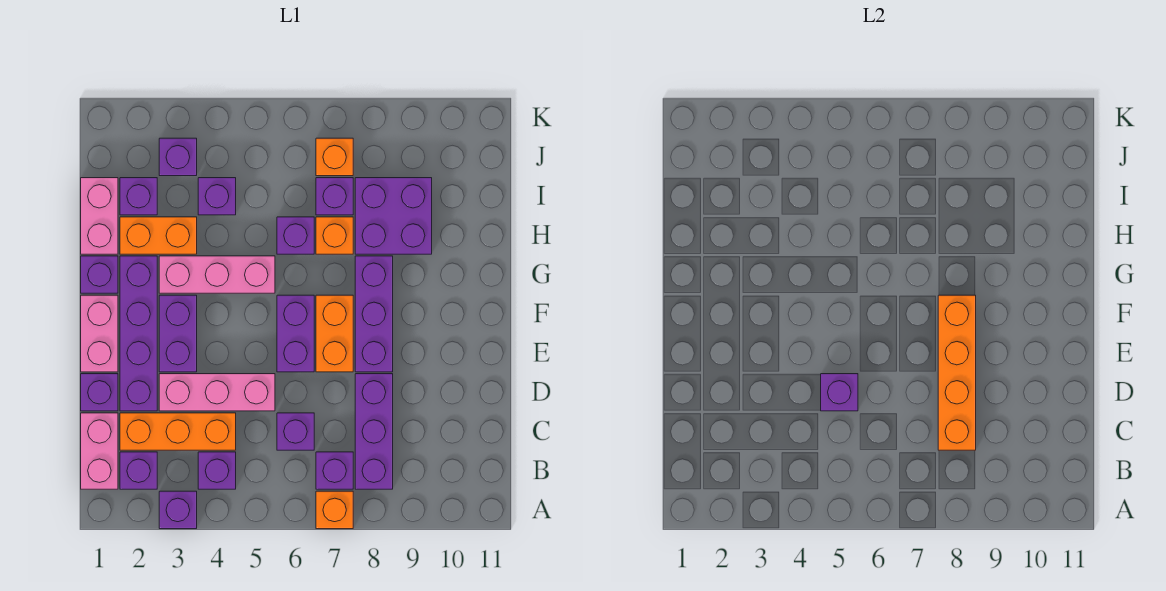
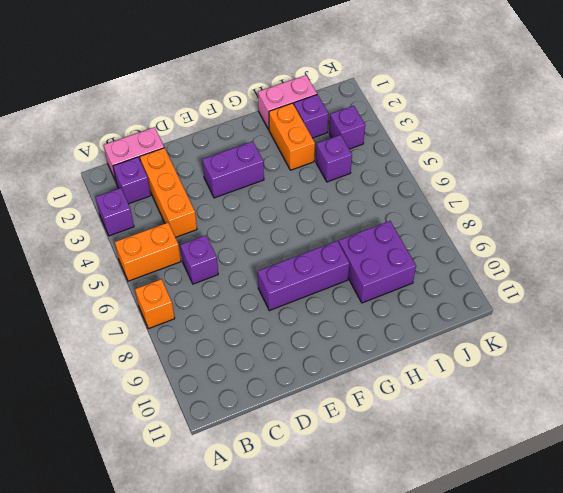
orange 1x2 brick [115,223,181,281] -> orange 1x2 brick moved to [316,295,353,372]
none -> purple 1x1 brick [198,452,236,489]
none -> purple 1x1 brick [316,452,353,489]
none -> purple 1x3 brick [355,374,393,489]
none -> purple 1x1 brick [81,374,118,411]

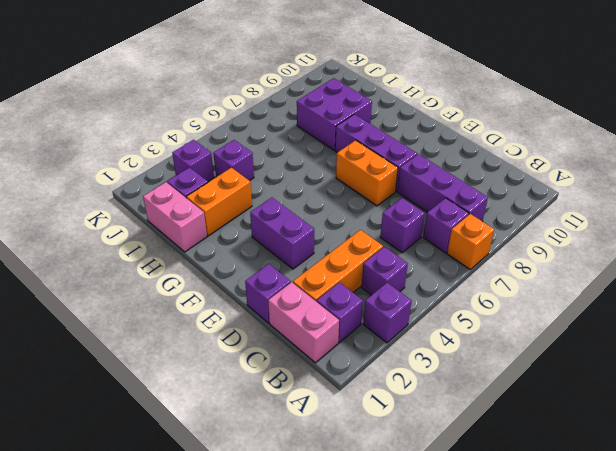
none -> purple 1x4 brick [120,256,157,411]
none -> pink 1x3 brick [159,374,275,411]
none -> pink 1x2 brick [81,295,118,372]
none -> purple 1x2 brick [277,295,314,372]

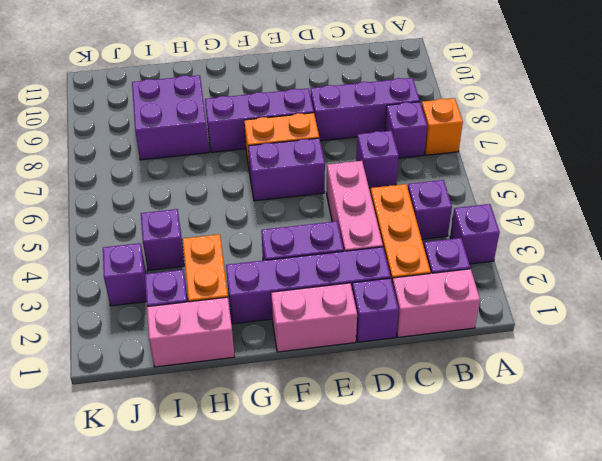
none -> purple 1x1 brick [81,256,118,293]
none -> pink 1x3 brick [159,256,275,293]
none -> purple 1x1 brick [277,217,314,254]
none -> orange 1x1 brick [316,217,353,254]

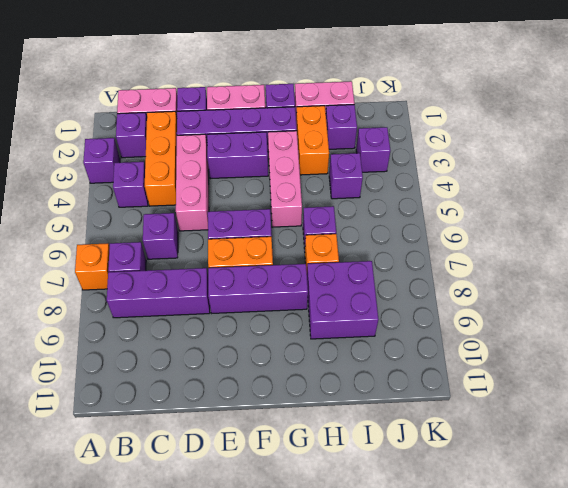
none -> purple 1x1 brick [316,178,353,215]
none -> orange 1x1 brick [316,138,353,176]
none -> orange 1x4 brick [938,295,976,450]
none -> purple 1x1 brick [821,374,858,411]

